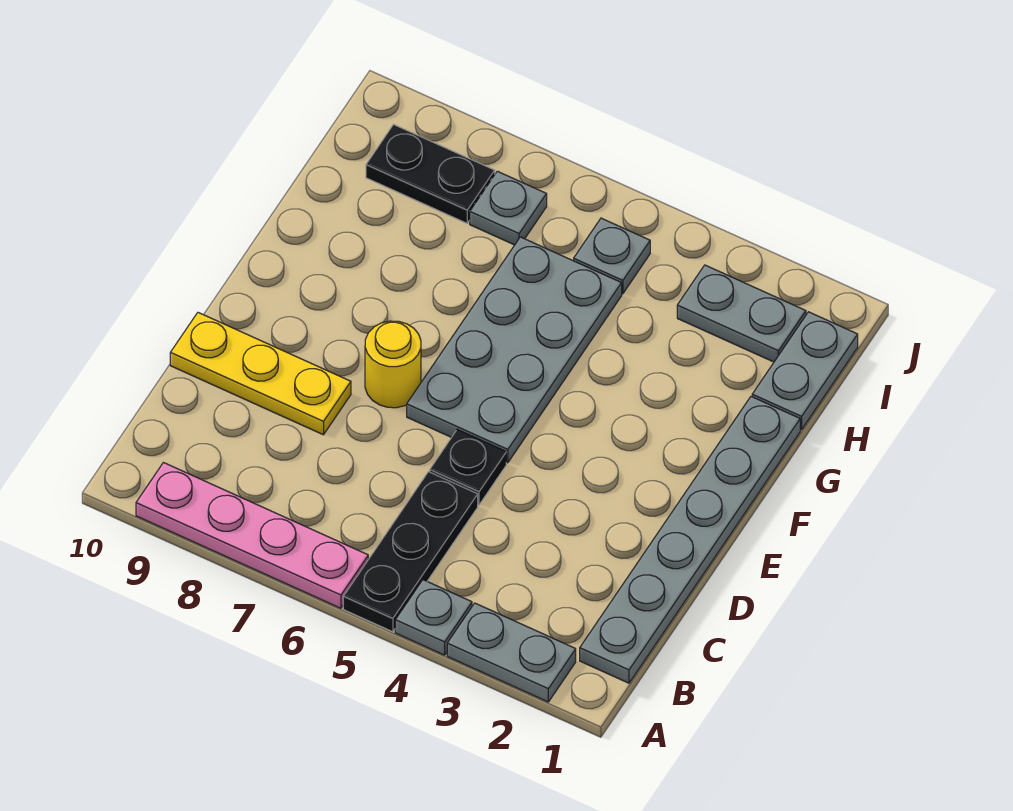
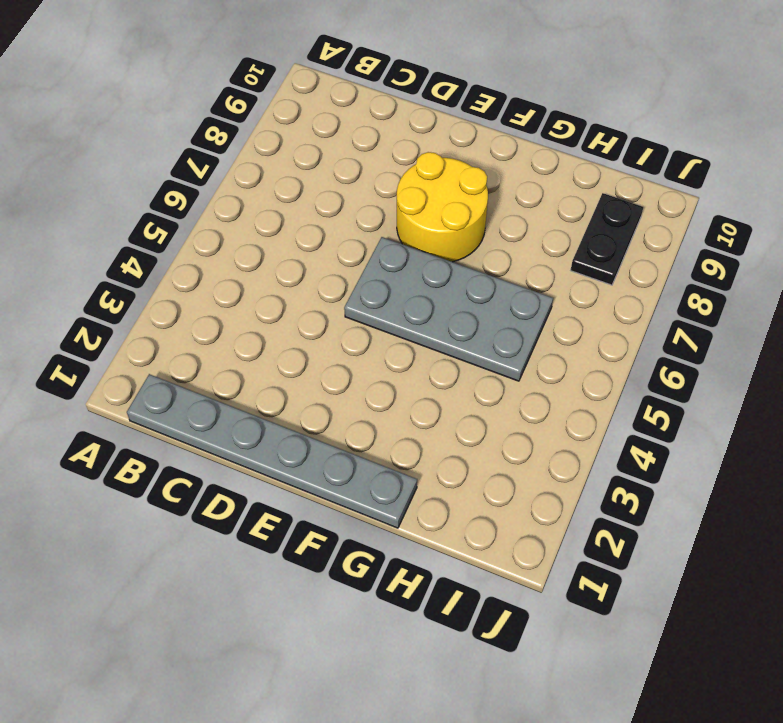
yellow 2x2 round brick [397,152,488,262] -> yellow 1x1 round brick [365,321,421,408]
none -> grey 1x2 plate [447,603,576,702]
none -> grey 1x1 plate [395,580,472,655]
none -> black 1x3 plate [343,472,478,632]

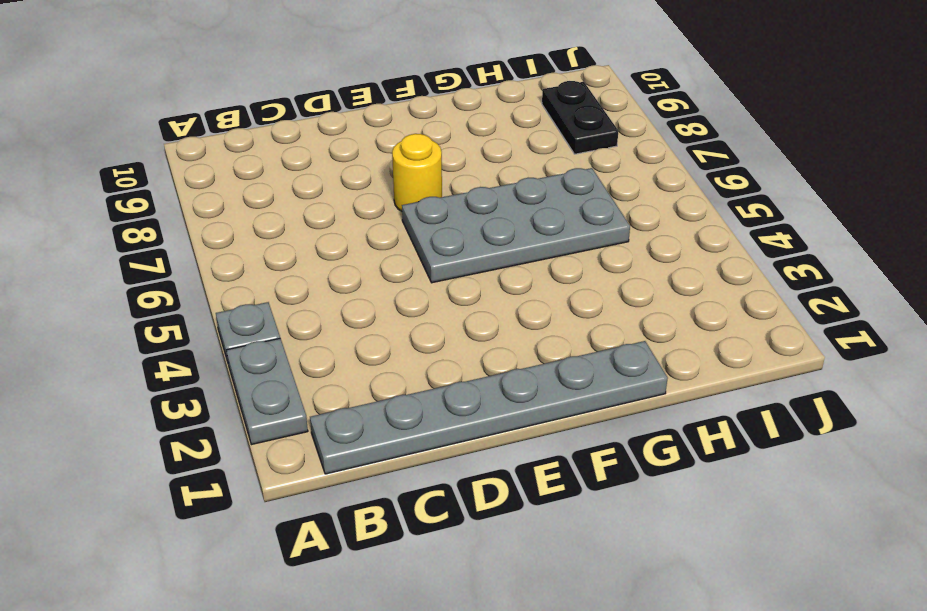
none -> black 1x3 plate [343,472,478,632]
none -> pink 1x4 plate [136,463,368,608]
none -> black 1x1 plate [430,429,506,505]

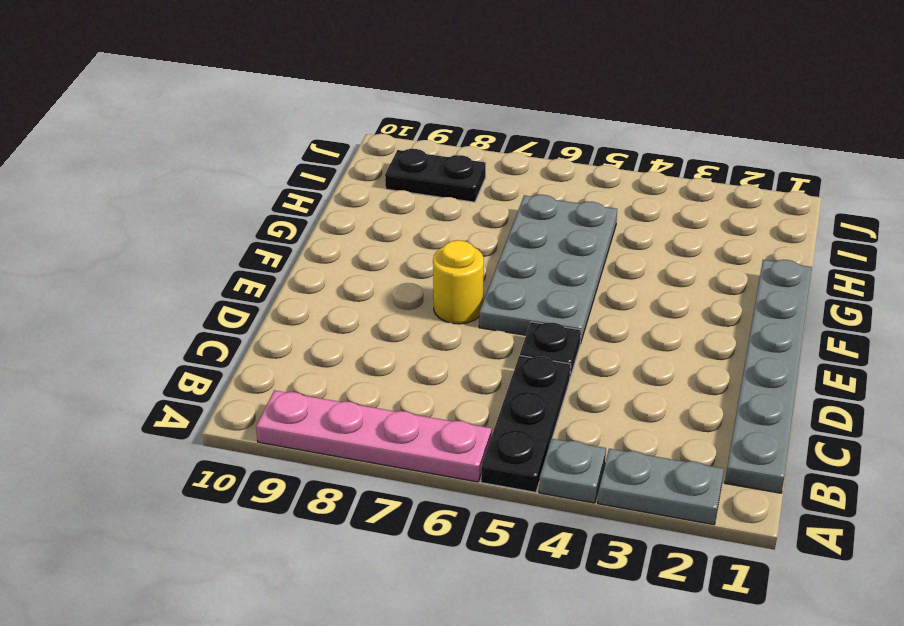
none -> yellow 1x3 plate [170,313,351,435]
none -> grey 1x2 plate [752,312,858,430]
none -> grey 1x2 plate [677,265,806,362]

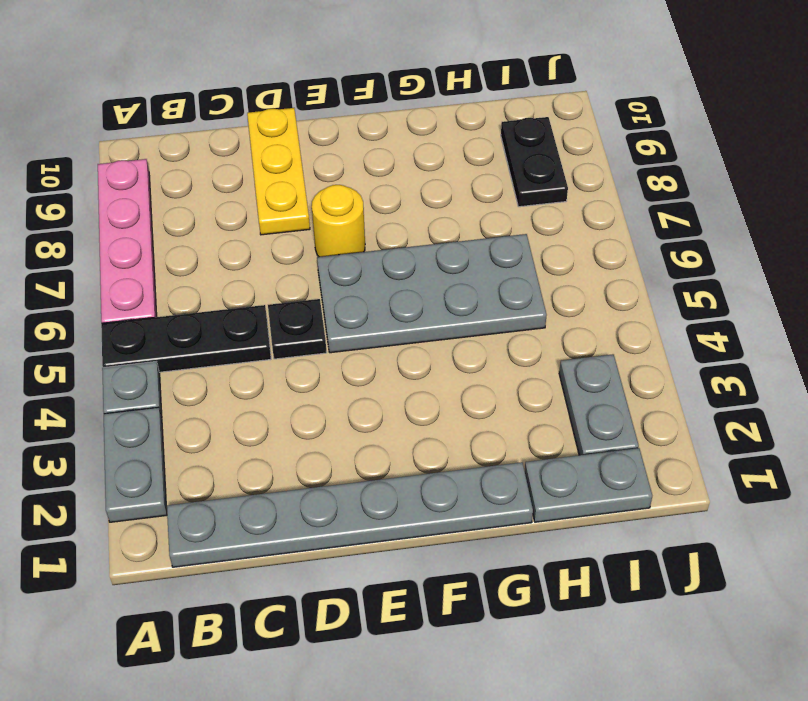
none -> grey 1x1 plate [574,218,650,294]
none -> grey 1x1 plate [470,171,547,245]

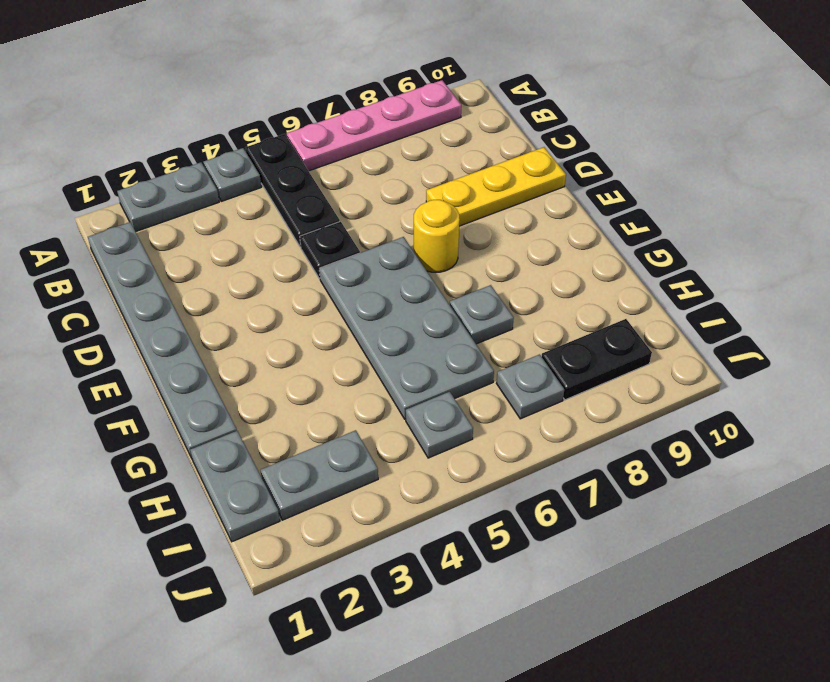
grey 1x1 plate [450,285,514,344] -> none

